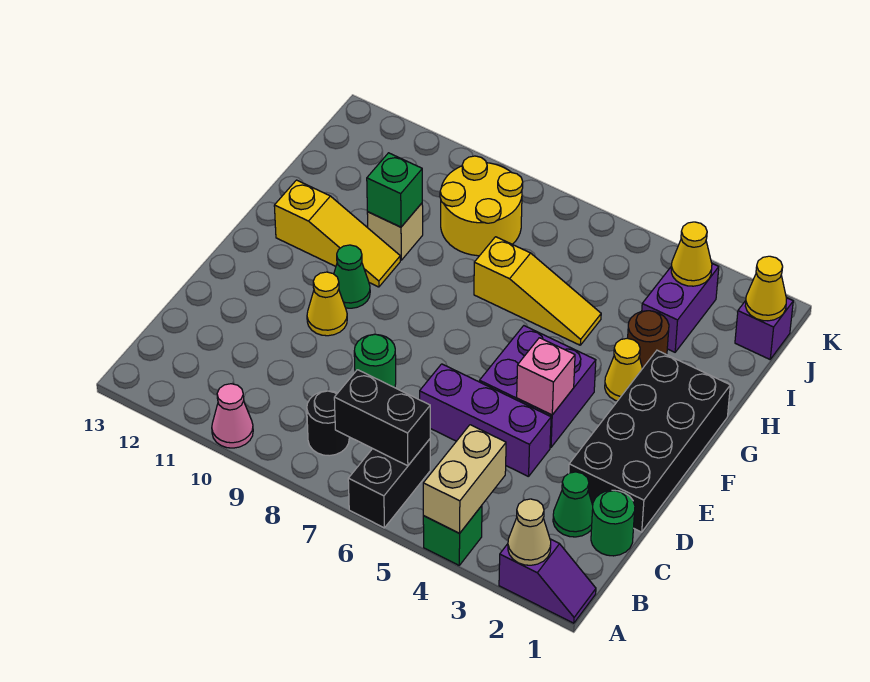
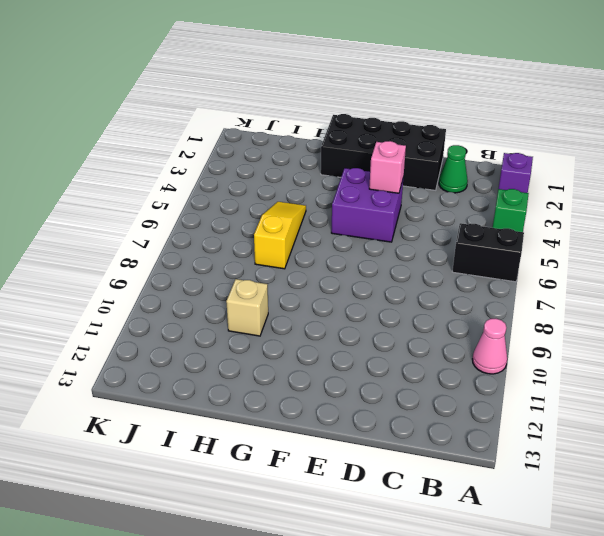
none -> black 1x1 round brick [307,391,349,456]
none -> green 1x1 round brick [591,490,635,556]
none -> purple 1x3 brick [420,364,551,477]

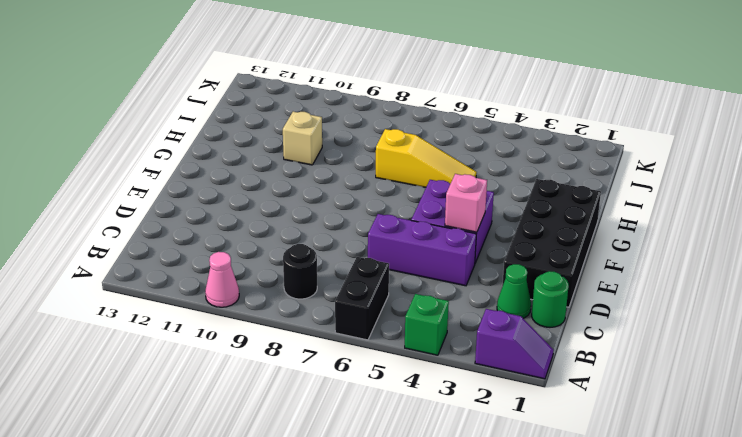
none -> green 1x1 round brick [354,334,396,388]
none -> yellow 1x1 cone [307,272,347,336]
none -> green 1x1 cone [334,245,370,308]

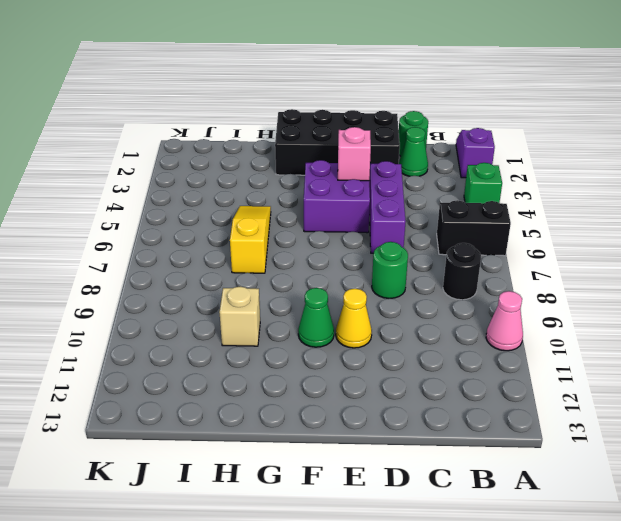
none -> yellow 1x1 cone [605,338,642,401]
none -> yellow 1x3 slope [274,180,400,287]
none -> brown 1x1 round brick [628,311,669,369]

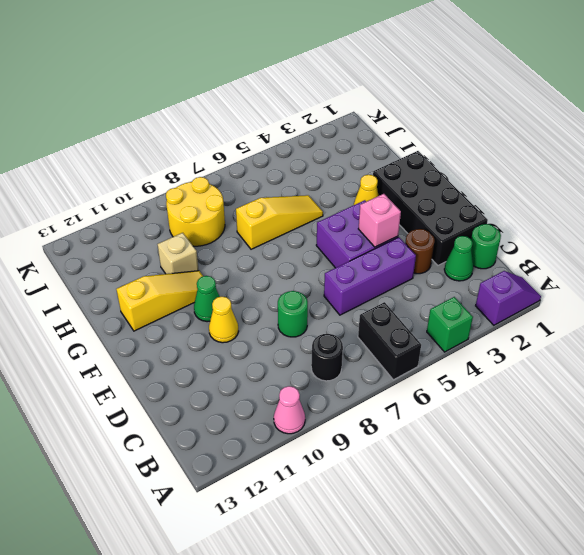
brown 1x1 round brick [405,229,435,274] -> brown 1x1 round brick moved to [628,311,669,369]
none -> purple 1x2 brick [642,264,719,352]
none -> purple 1x1 brick [735,298,793,359]
none -> tan 1x1 cone [508,499,551,565]

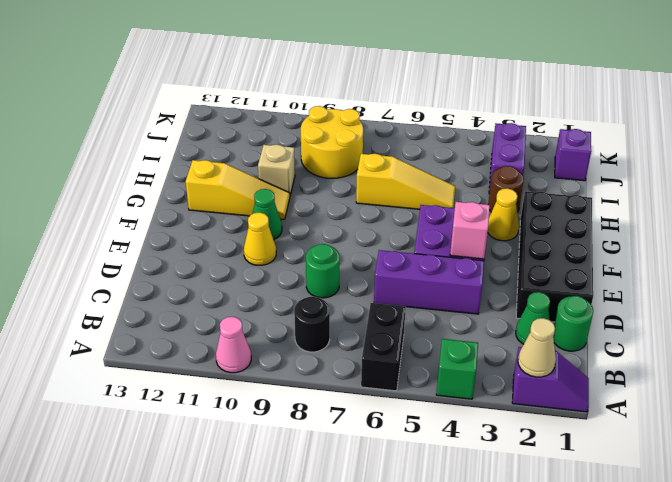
none -> tan 1x2 brick [423,425,506,533]
none -> black 1x2 brick [334,370,430,466]
none -> green 1x1 brick [367,153,422,227]

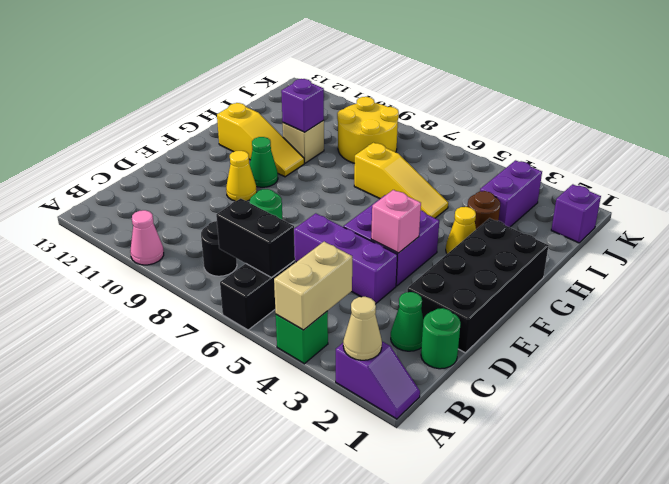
purple 1x1 brick [281,79,324,132] -> green 1x1 brick [367,153,422,227]
none -> yellow 1x1 cone [745,256,786,321]
none -> yellow 1x1 cone [671,222,712,286]

